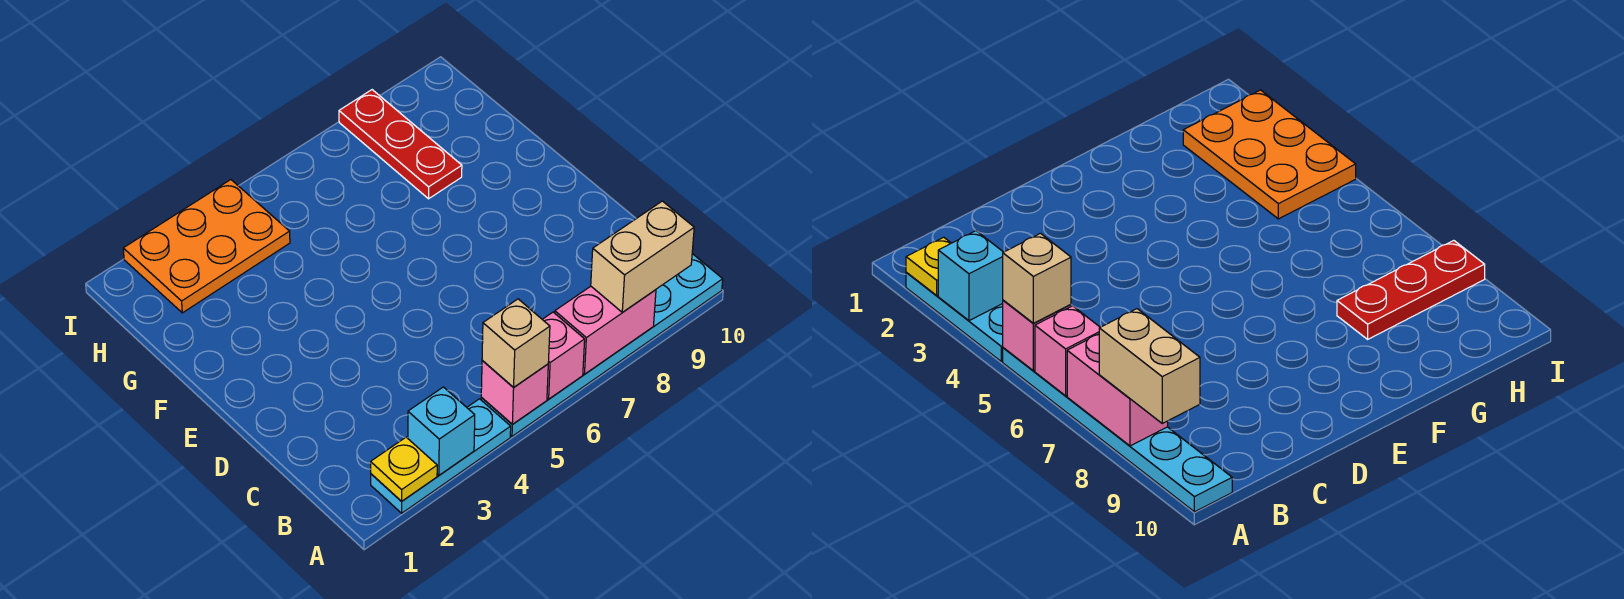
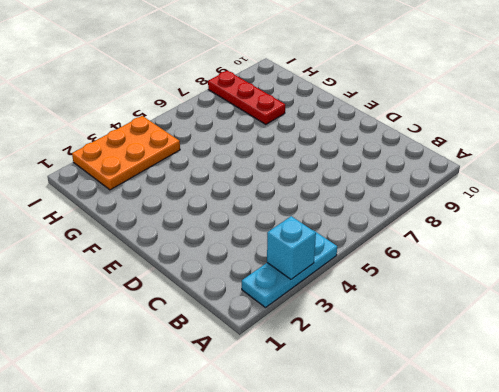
none -> cyan 1x6 plate [481,254,723,436]
none -> yellow 1x1 plate [371,437,437,501]

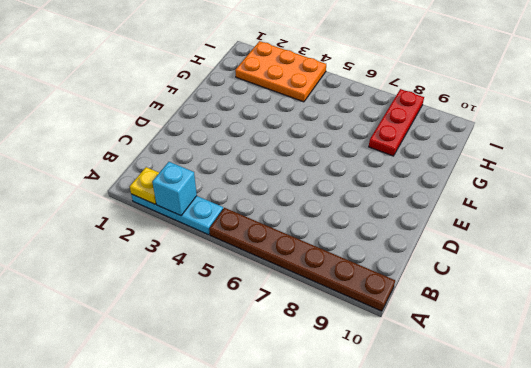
brown 1x6 plate [209,208,395,311] -> cyan 1x6 plate [481,254,723,436]
none -> pink 1x1 brick [481,361,548,424]
none -> pink 1x1 brick [542,312,585,399]

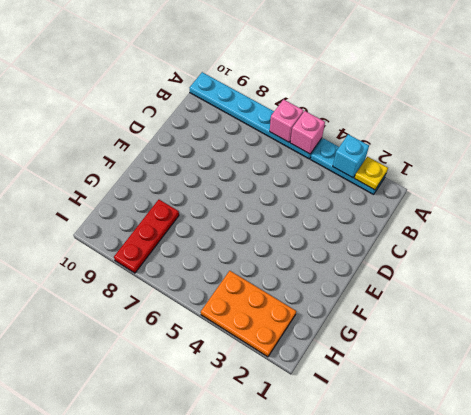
none -> pink 1x2 brick [555,286,656,374]
none -> tan 1x1 brick [482,299,550,388]

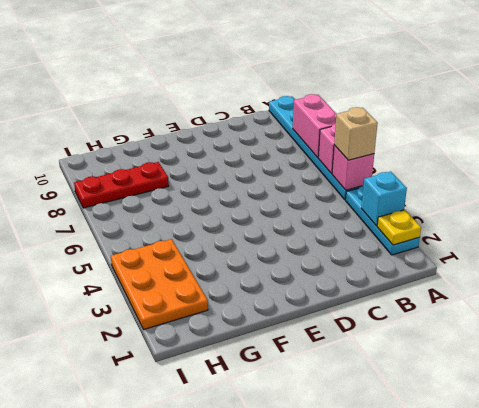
none -> tan 1x2 brick [591,201,694,312]

